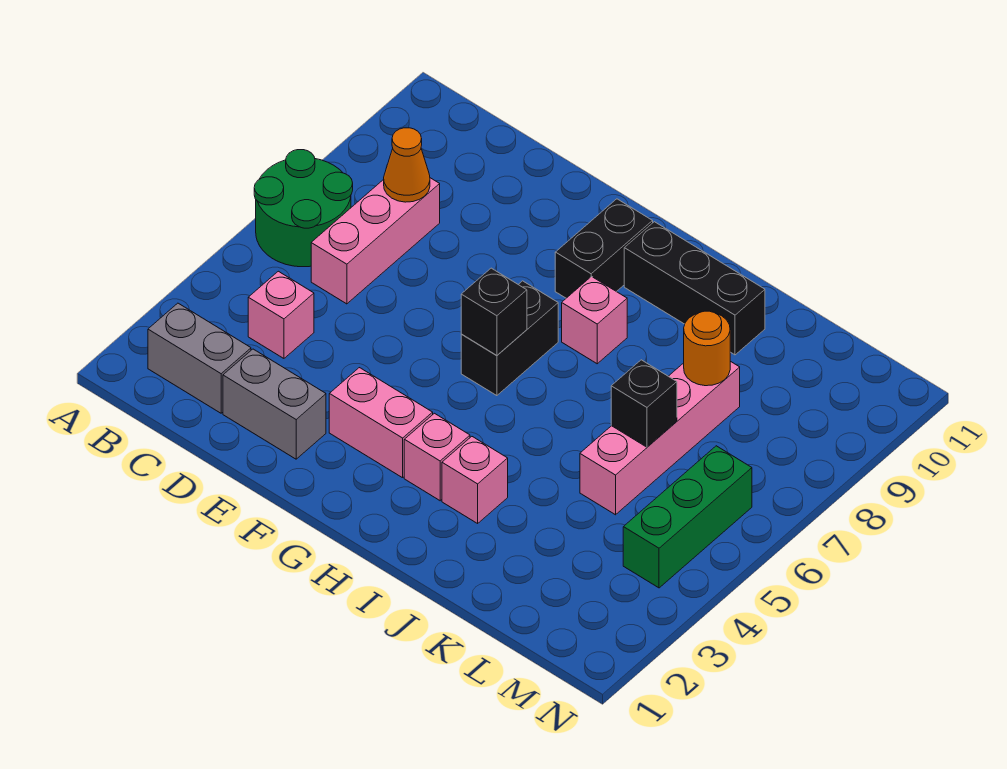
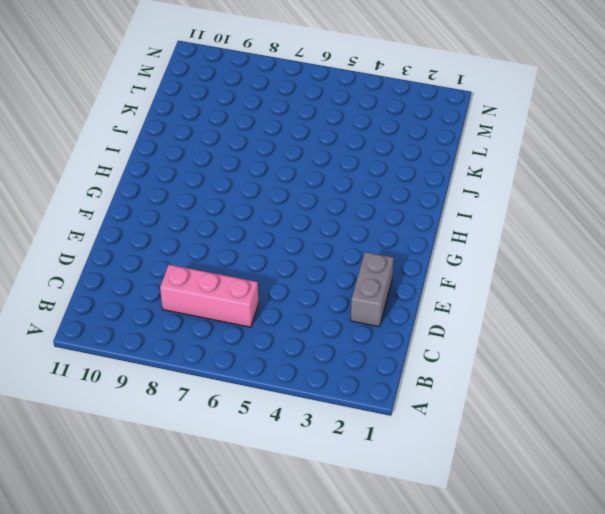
none -> green 2x2 round brick [254,150,353,267]
none -> grey 1x2 brick [148,303,251,413]
none -> pink 1x1 brick [248,271,314,358]

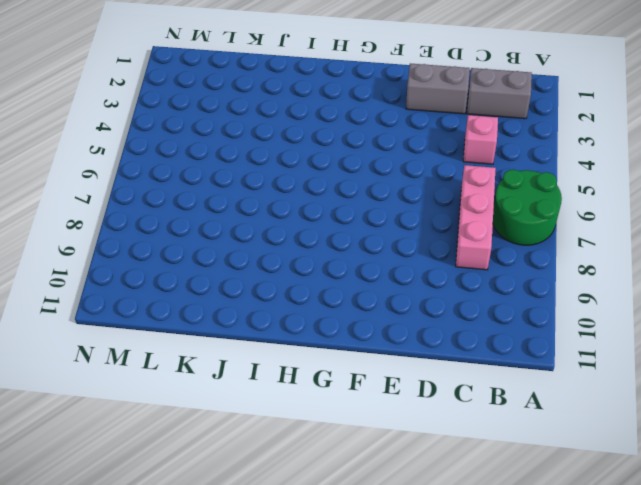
none -> pink 1x2 brick [329,368,433,478]
none -> black 1x2 brick [461,281,558,396]
none -> black 1x2 brick [555,199,653,298]

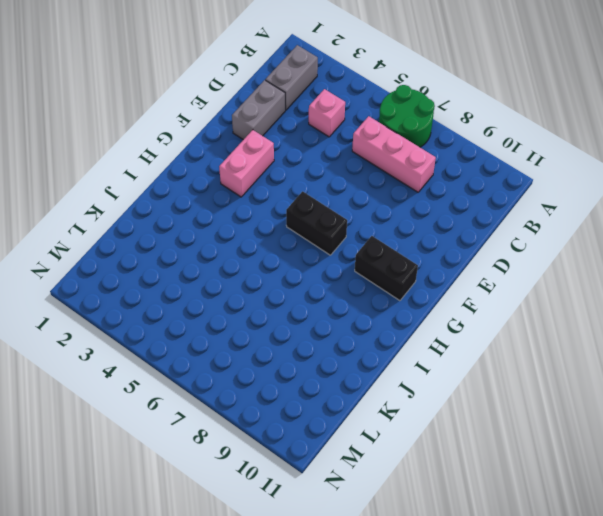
none -> pink 1x1 brick [404,413,470,501]
none -> pink 1x1 brick [562,276,627,364]
none -> black 1x3 brick [624,222,765,355]

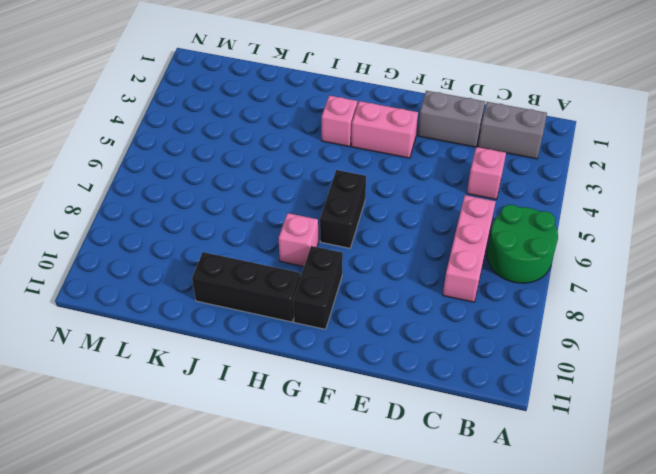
none -> pink 1x1 brick [442,437,508,523]
none -> pink 1x4 brick [580,361,740,515]
none -> green 1x3 brick [623,446,752,588]

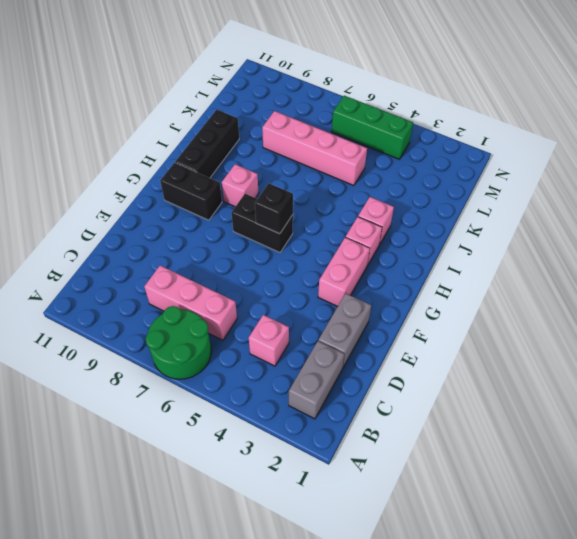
none -> orange 1x1 cone [384,128,430,202]
none -> black 1x1 brick [611,360,677,447]
none -> orange 1x1 round brick [684,311,730,386]

